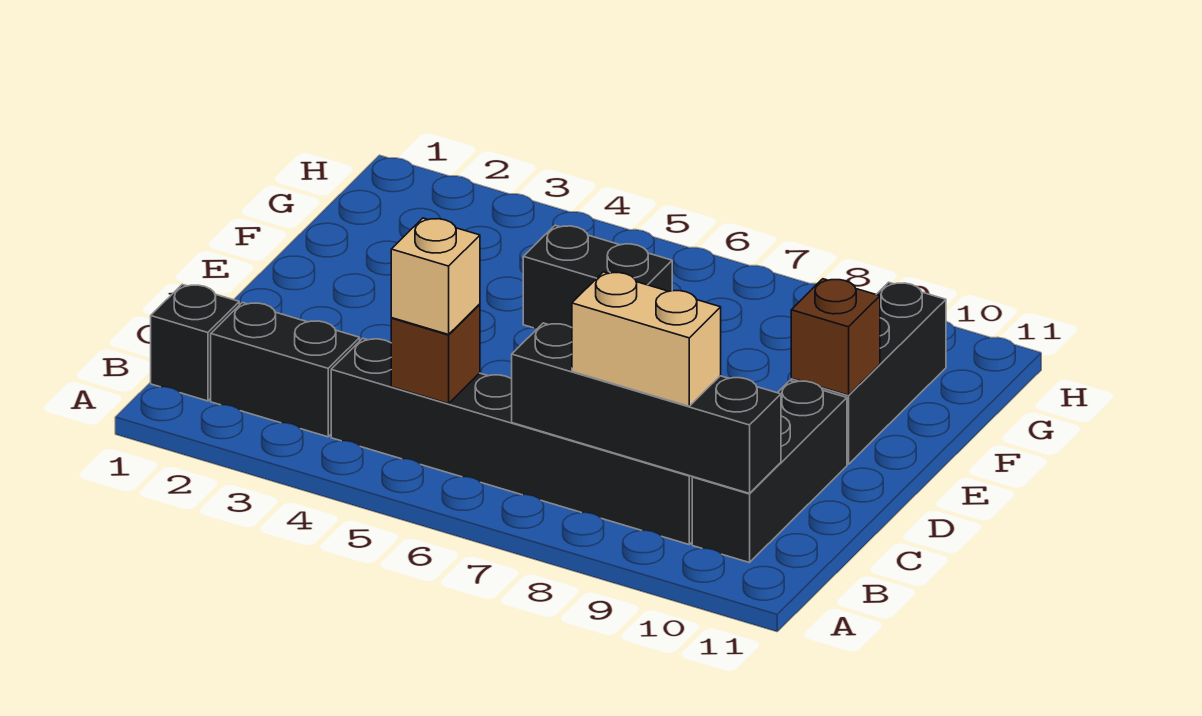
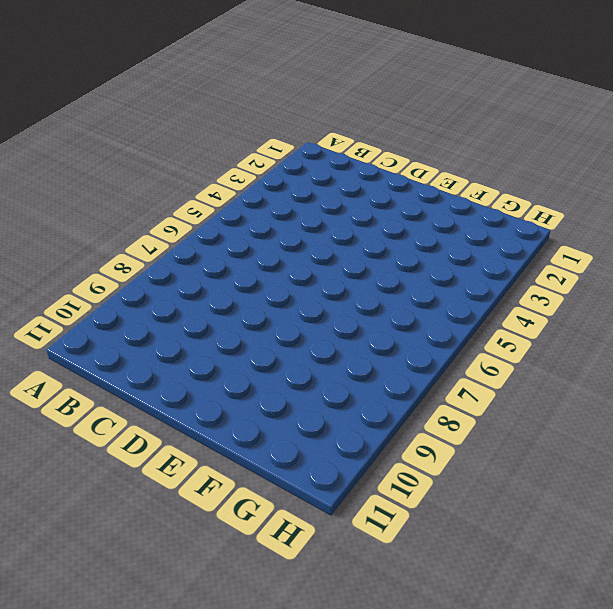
none -> black 1x1 brick [151,285,239,401]
none -> black 1x2 brick [211,302,360,437]

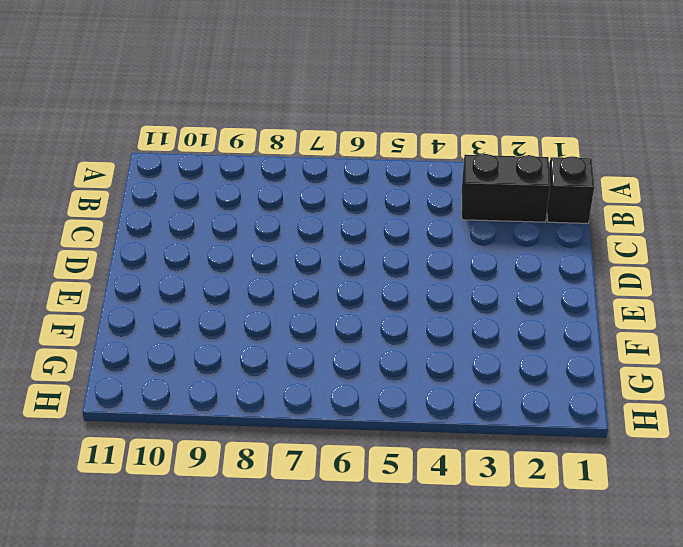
none -> black 1x6 brick [331,338,692,544]
none -> black 1x3 brick [692,381,847,563]

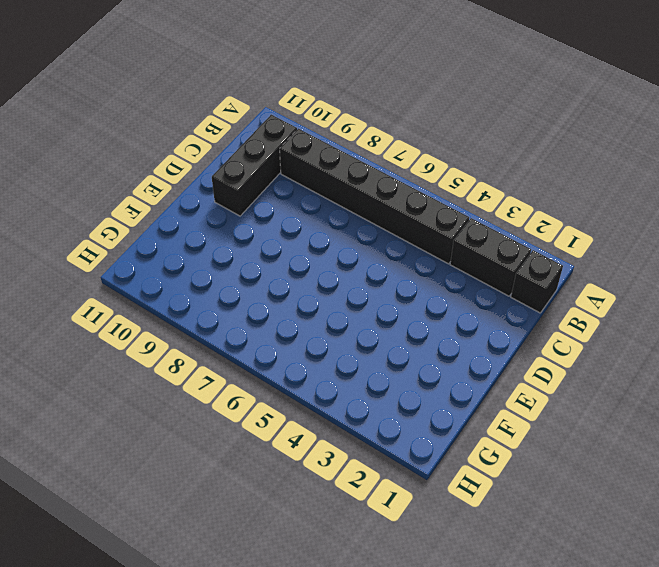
none -> black 1x3 brick [791,282,946,464]
none -> black 1x2 brick [523,225,672,328]

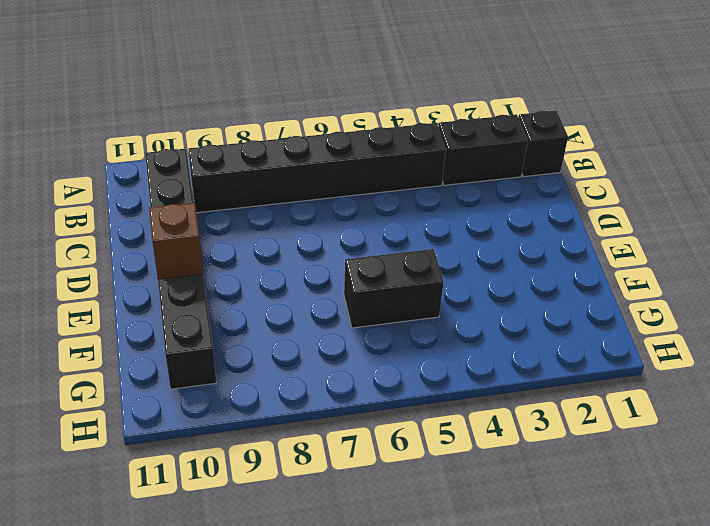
none -> brown 1x1 brick [391,304,480,404]
none -> black 1x4 brick [512,323,781,493]

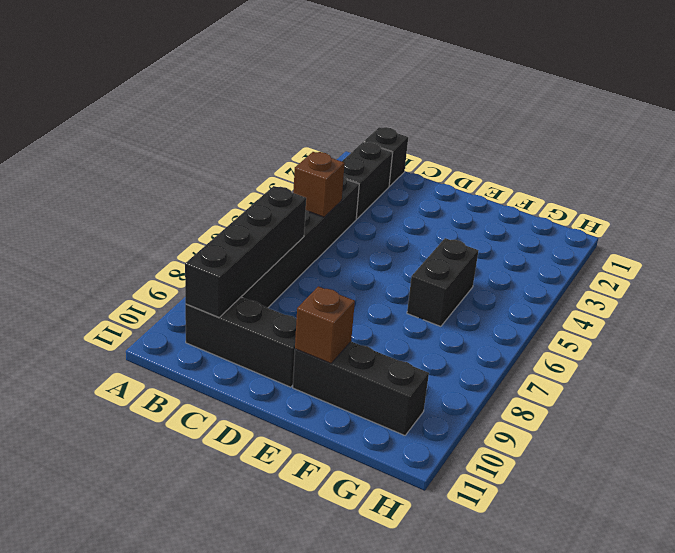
none -> tan 1x1 brick [391,218,480,335]
none -> tan 1x2 brick [572,272,721,406]

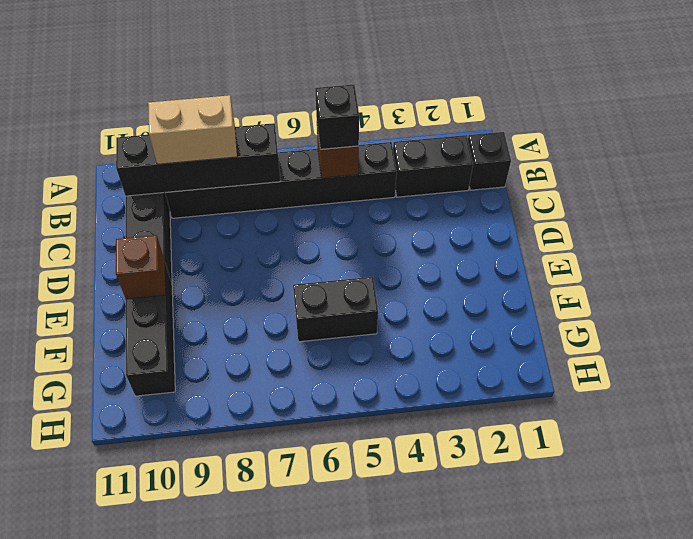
black 1x1 brick [315,85,359,149] -> tan 1x1 brick [391,218,480,335]

